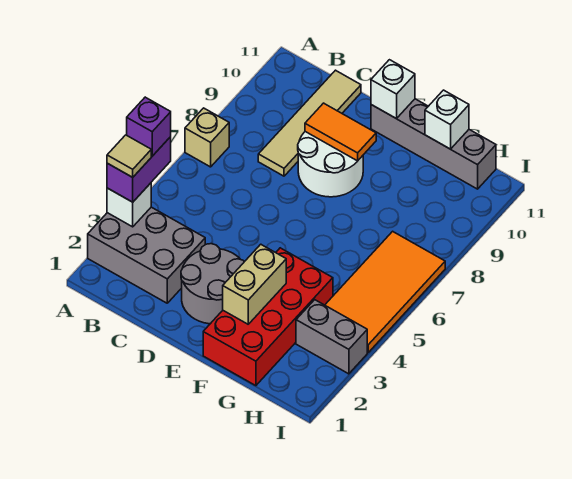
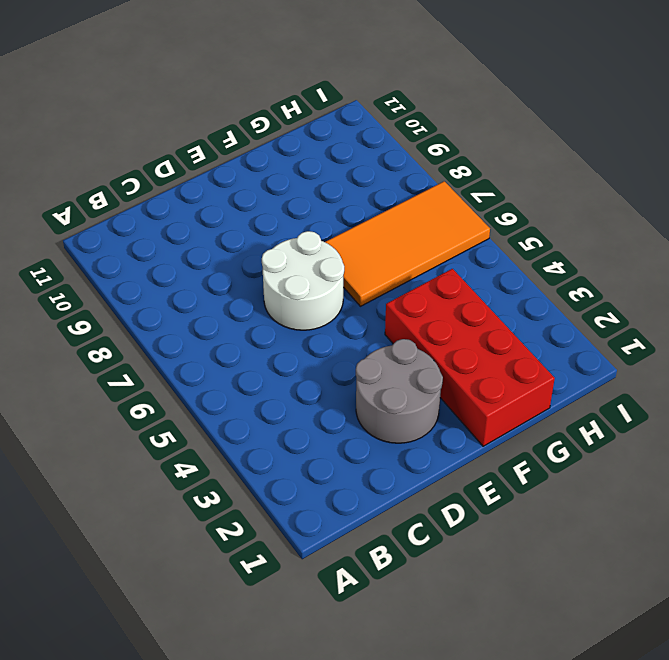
white 2x2 round brick [262,231,344,330] -> white 2x2 round brick moved to [298,132,363,197]
orange 2x4 tile [325,181,490,306] -> orange 2x4 tile turned to [325,231,445,352]
none -> grey 2x3 brick [88,207,205,303]
none -> tan 1x1 brick [185,108,229,167]
none -> tan 1x4 tile [258,70,361,176]

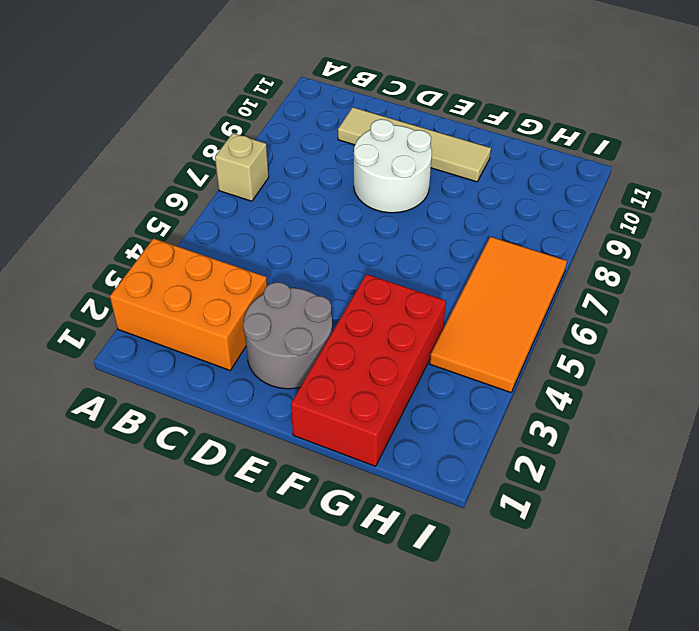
orange 2x3 brick [110,238,267,370] -> grey 2x3 brick [88,207,205,303]
tan 1x4 tile [338,107,491,182] -> tan 1x4 tile turned to [258,70,361,176]
none -> grey 1x4 brick [371,99,496,189]
none -> grey 1x2 brick [296,300,367,374]
none -> white 1x1 brick [107,183,151,227]

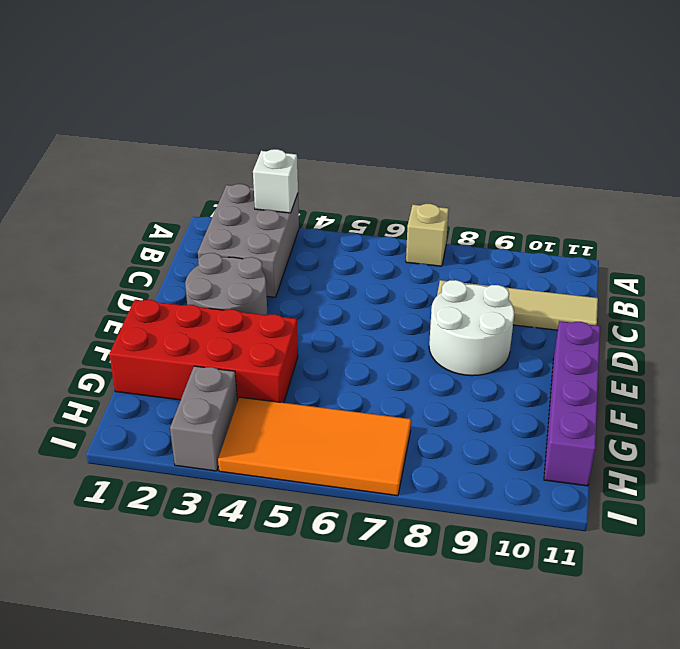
purple 1x4 brick [544,321,600,486] -> grey 1x4 brick [371,99,496,189]
none -> orange 1x2 tile [305,103,376,161]
none -> white 1x1 brick [371,60,415,118]
none -> tan 1x2 brick [223,244,286,324]

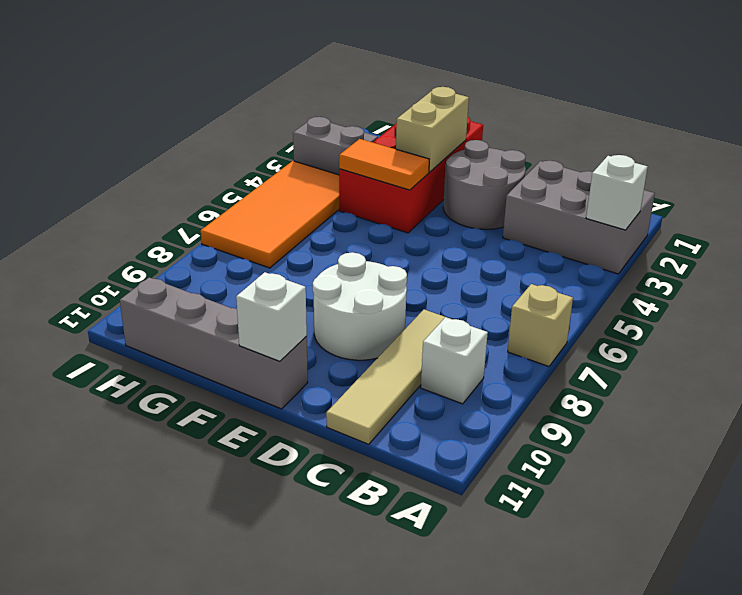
white 1x1 brick [421,317,488,404] -> white 1x1 brick moved to [425,90,469,149]
orange 1x2 tile [339,139,429,190] -> orange 1x2 tile moved to [305,103,376,161]
none -> purple 1x2 brick [107,137,171,202]
none -> tan 1x1 tile [107,135,151,177]
none -> purple 1x1 brick [127,97,171,156]

